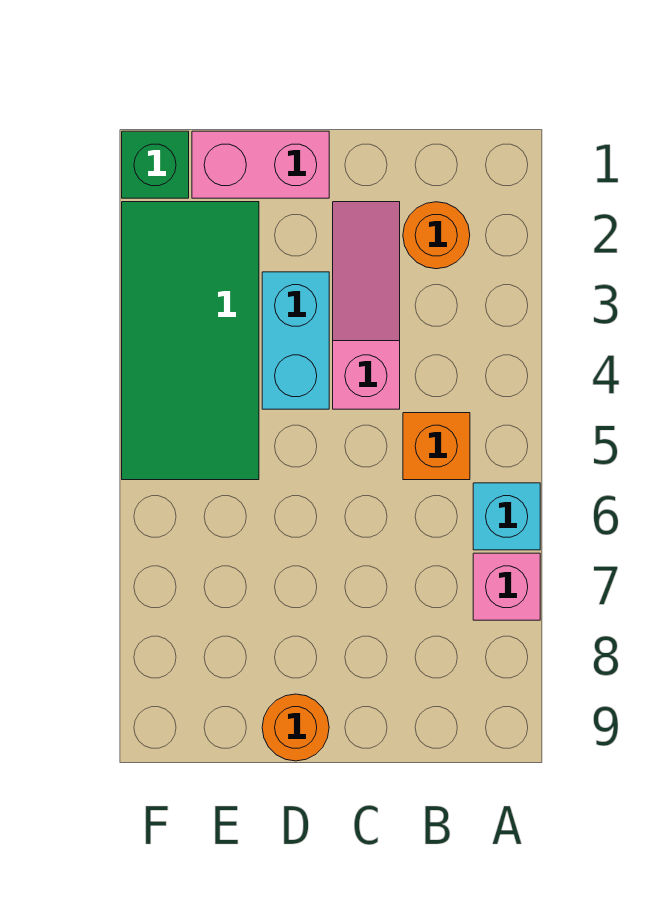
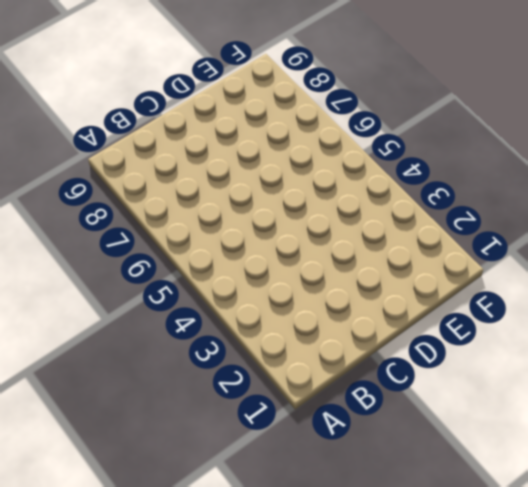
none -> cyan 1x1 brick [473,483,540,550]
none -> pink 1x1 brick [473,553,540,620]

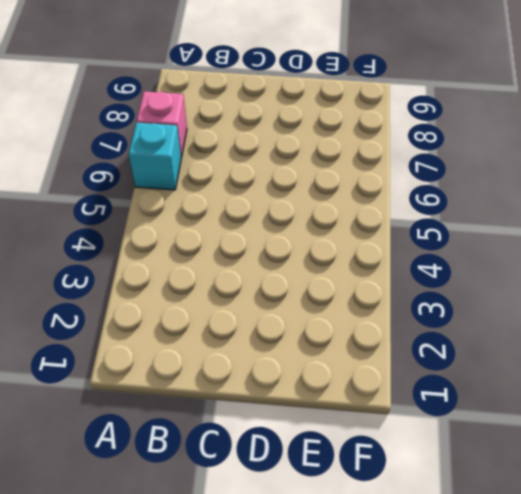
none -> orange 1x1 round brick [403,202,470,269]
none -> orange 1x1 brick [403,413,470,480]

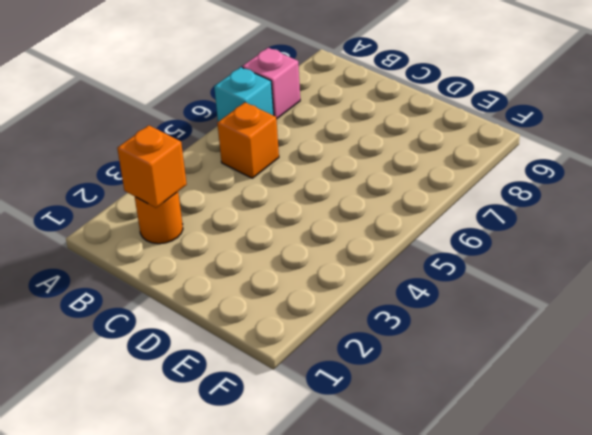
orange 1x1 brick [117,125,187,208] -> none
none -> pink 1x3 slope [333,202,400,409]
none -> pink 1x2 brick [192,131,329,198]

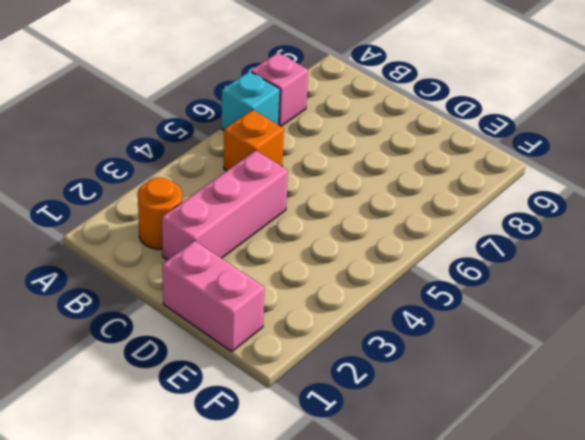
pink 1x3 brick [162,151,288,260] -> pink 1x3 slope [333,202,400,409]
none -> cyan 1x2 brick [262,272,329,409]
none -> orange 1x1 round brick [262,694,329,761]

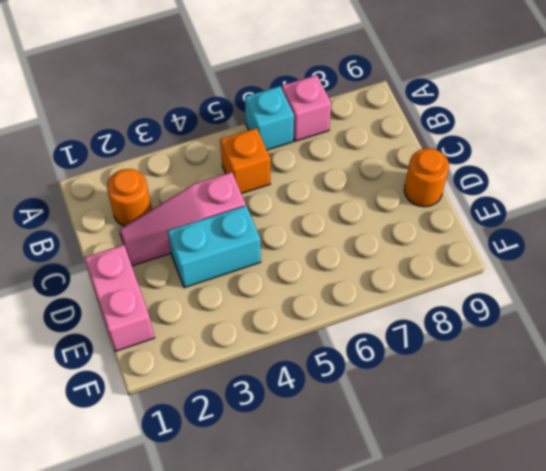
none -> green 2x4 tile [122,202,259,480]
none -> green 1x1 brick [122,131,189,198]

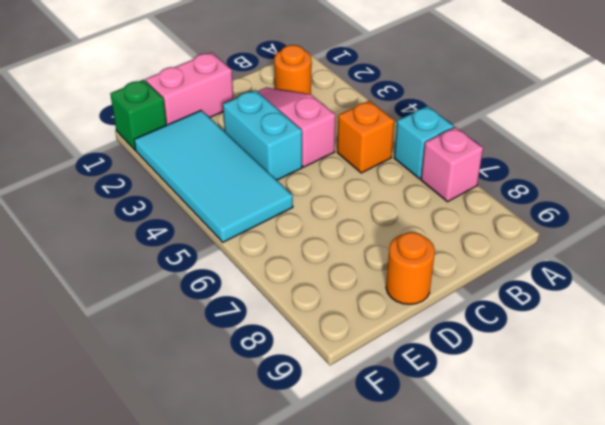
cyan 2x4 tile [134,110,293,242] -> green 2x4 tile [122,202,259,480]

